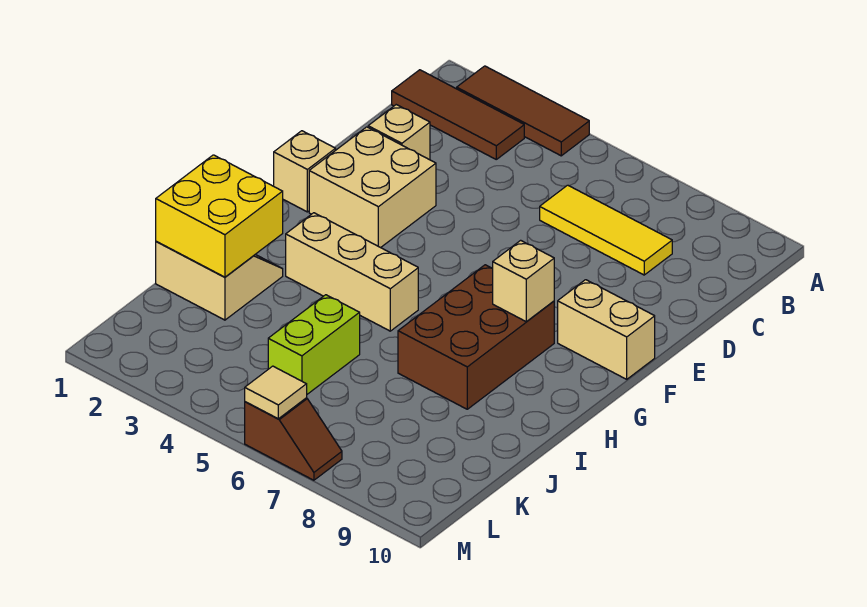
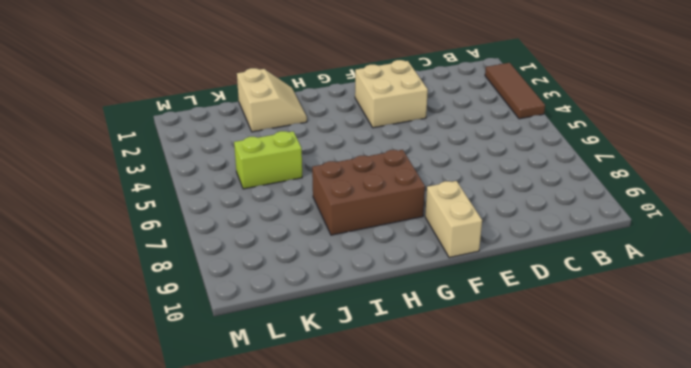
none -> brown 1x3 tile [392,70,524,159]
none -> yellow 1x3 tile [540,185,672,275]
none -> tan 1x1 brick [368,105,430,160]

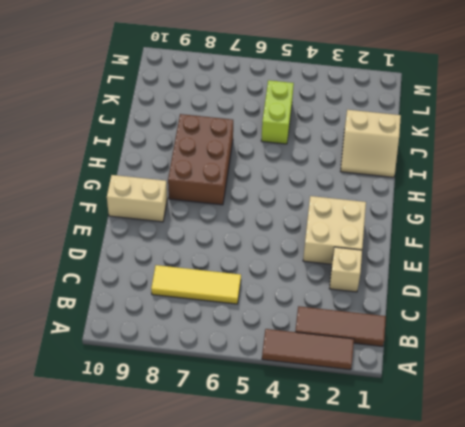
none -> tan 1x1 brick [274,131,336,212]
none -> tan 1x3 brick [286,213,418,331]
none -> brown 1x2 slope [245,398,342,480]

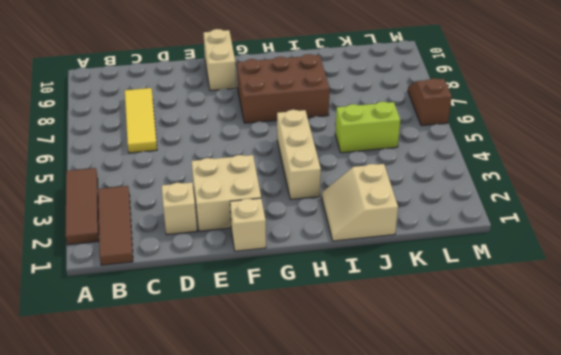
none -> tan 1x1 brick [492,240,554,321]
none -> yellow 2x2 brick [156,155,283,277]
none -> tan 1x1 tile [245,366,307,419]

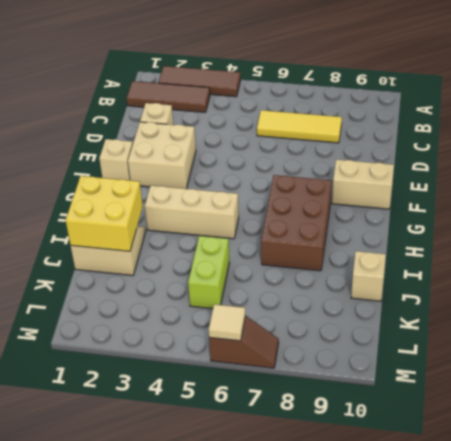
tan 1x1 brick [351,251,386,301] -> tan 1x1 brick moved to [492,240,554,321]

